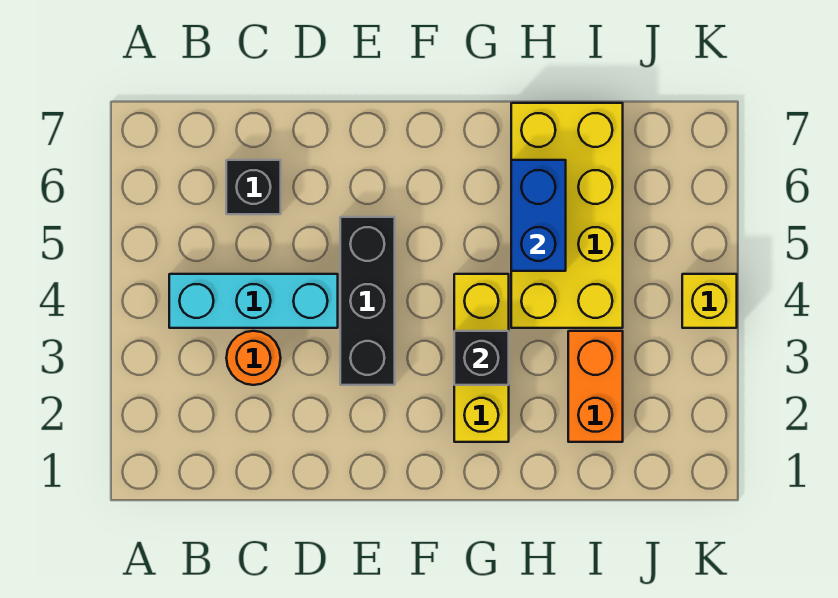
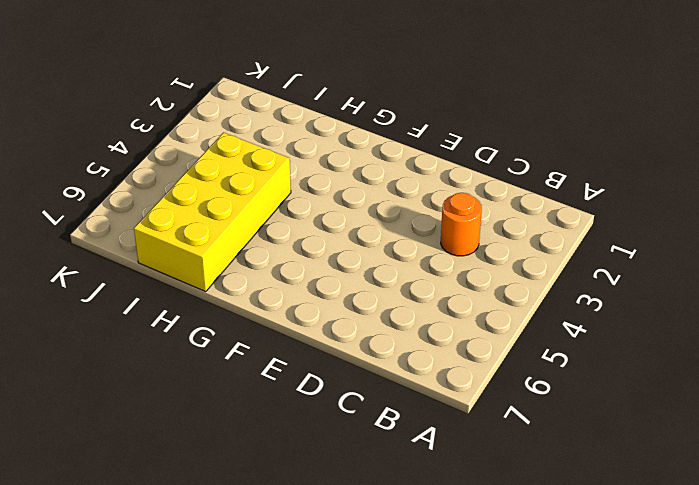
none -> cyan 1x3 brick [169,274,338,328]
none -> black 1x1 brick [226,160,281,214]

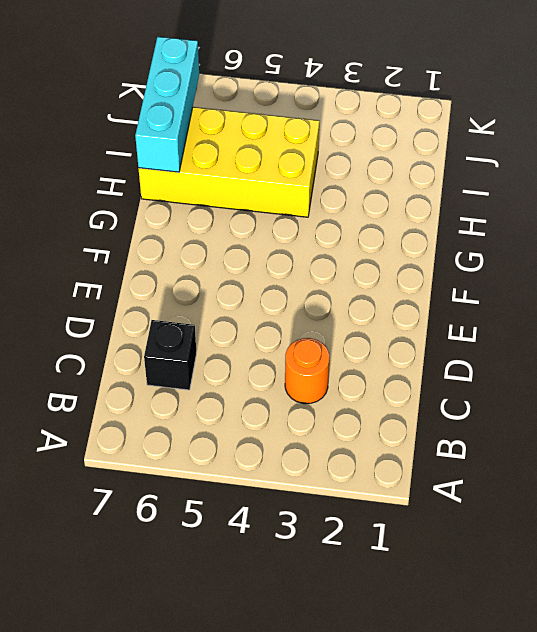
cyan 1x3 brick [135,37,199,172] -> cyan 1x3 brick moved to [169,274,338,328]
none -> black 1x3 brick [340,217,395,385]
none -> yellow 1x3 brick [454,274,509,442]

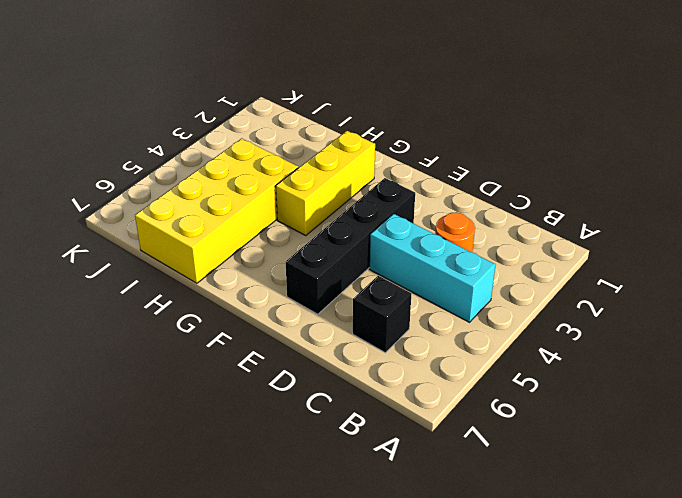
black 1x4 brick [286,178,415,314] -> black 1x3 brick [340,217,395,385]
none -> orange 1x2 brick [568,331,623,442]
none -> yellow 1x1 brick [682,274,737,328]

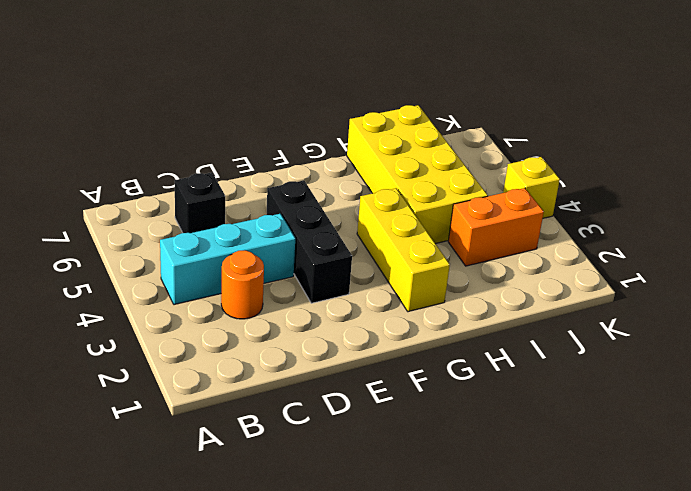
orange 1x2 brick [448,188,544,266] -> orange 1x2 brick turned to [568,331,623,442]
none -> black 1x1 brick [454,331,509,385]
none -> blue 1x2 brick [511,160,566,271]

